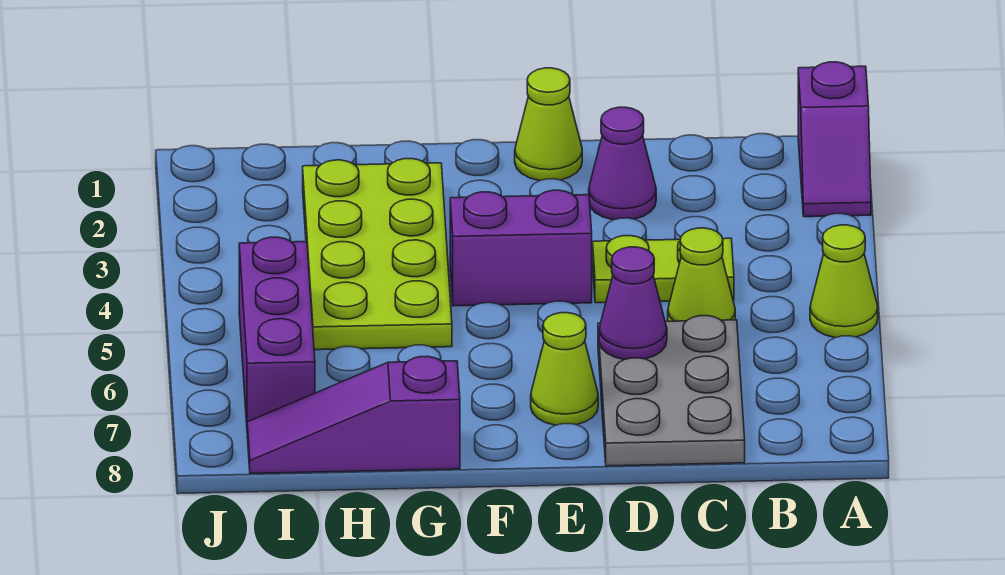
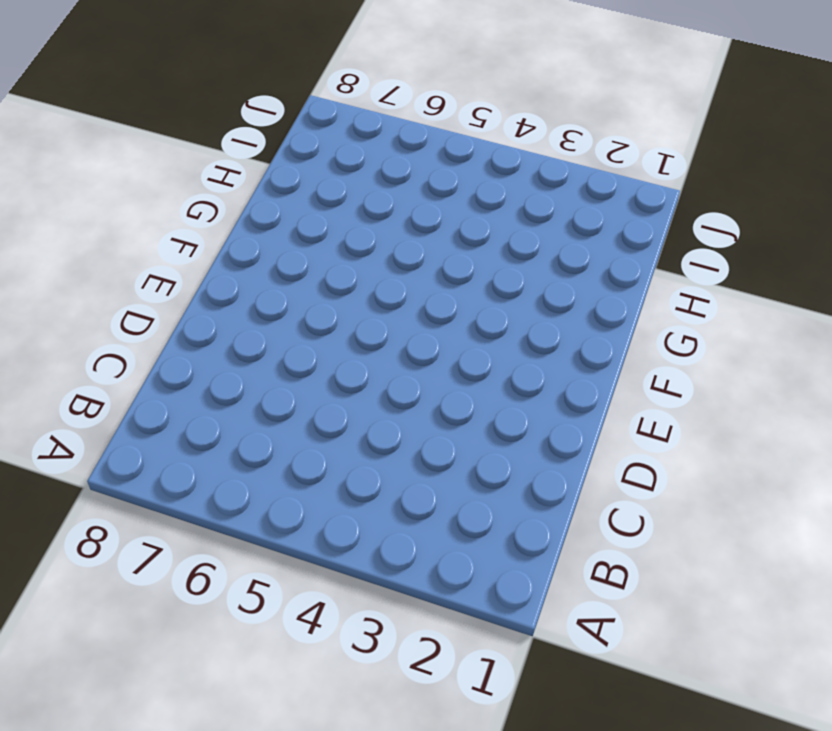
none -> purple 1x2 slope [798,62,871,217]
none -> lime 1x1 cone [810,225,878,338]
none -> lime 1x2 plate [593,236,734,303]

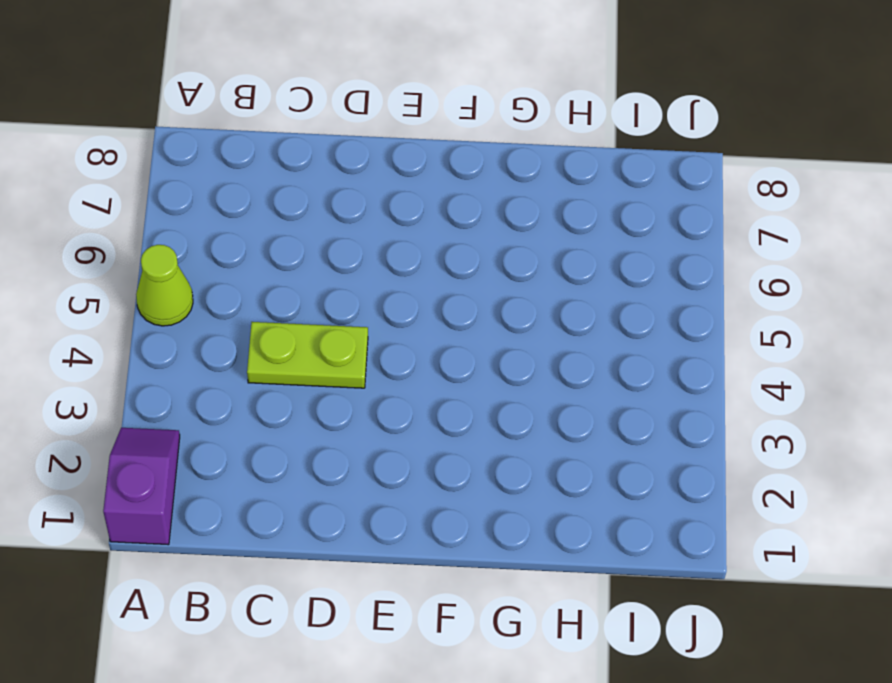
none -> lime 1x1 cone [668,228,735,321]
none -> grey 2x3 plate [598,316,745,466]
none -> purple 1x1 cone [589,107,656,220]

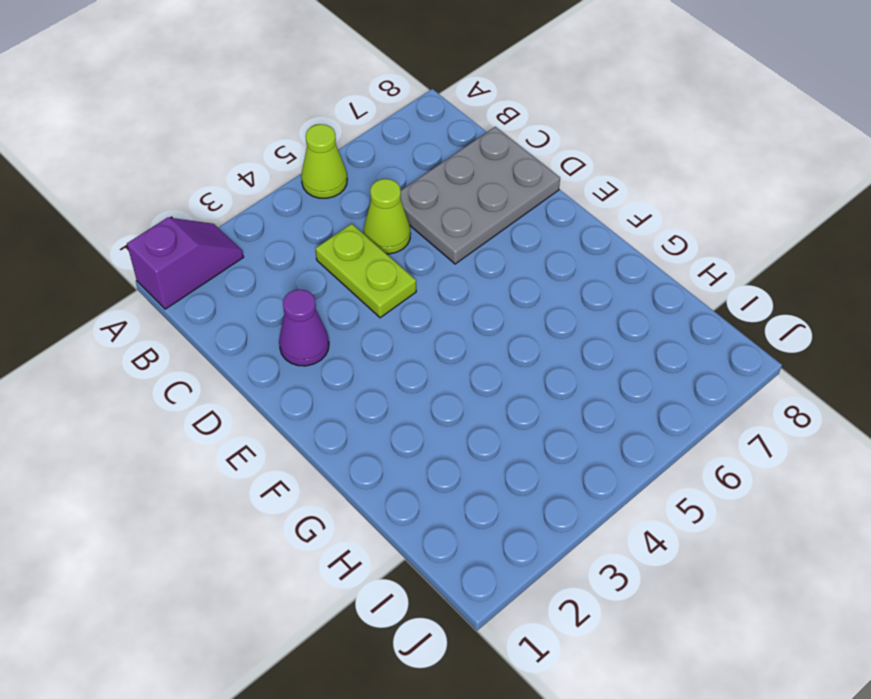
none -> lime 1x1 cone [515,68,582,181]
none -> purple 1x2 brick [450,190,592,306]
none -> lime 1x1 cone [531,313,598,425]

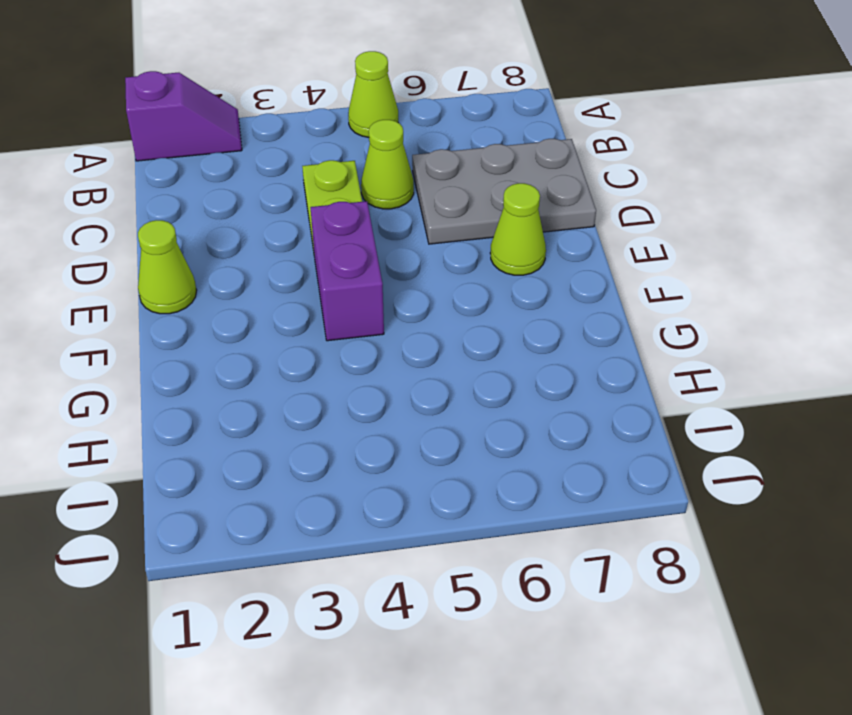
none -> purple 1x1 cone [589,107,656,220]
none -> lime 2x4 plate [303,159,452,350]
none -> purple 1x3 slope [247,356,460,473]

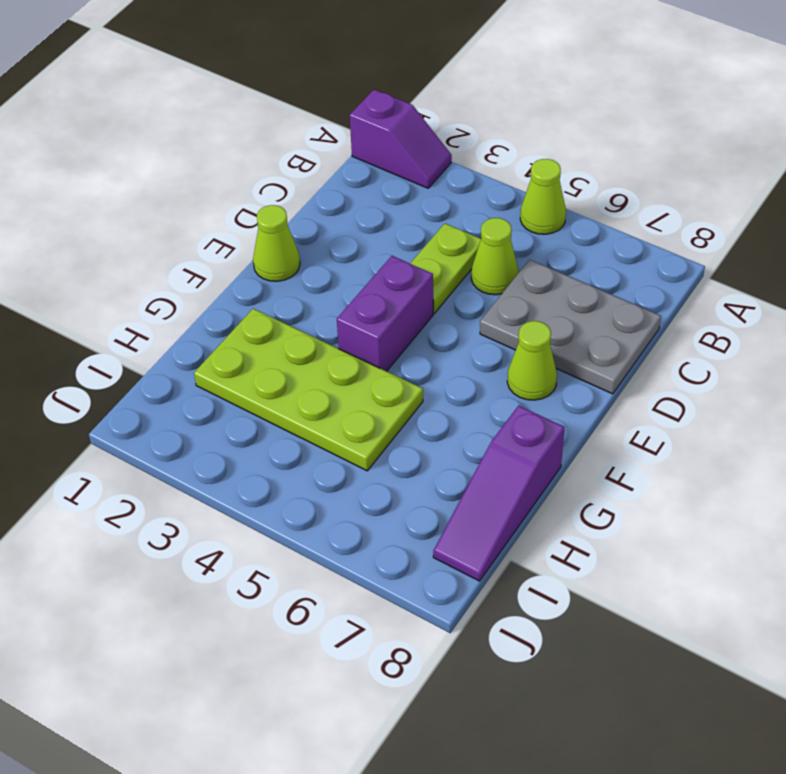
none -> purple 1x1 cone [589,107,656,220]
none -> purple 1x3 brick [239,237,315,423]
none -> purple 1x1 cone [599,247,667,360]

